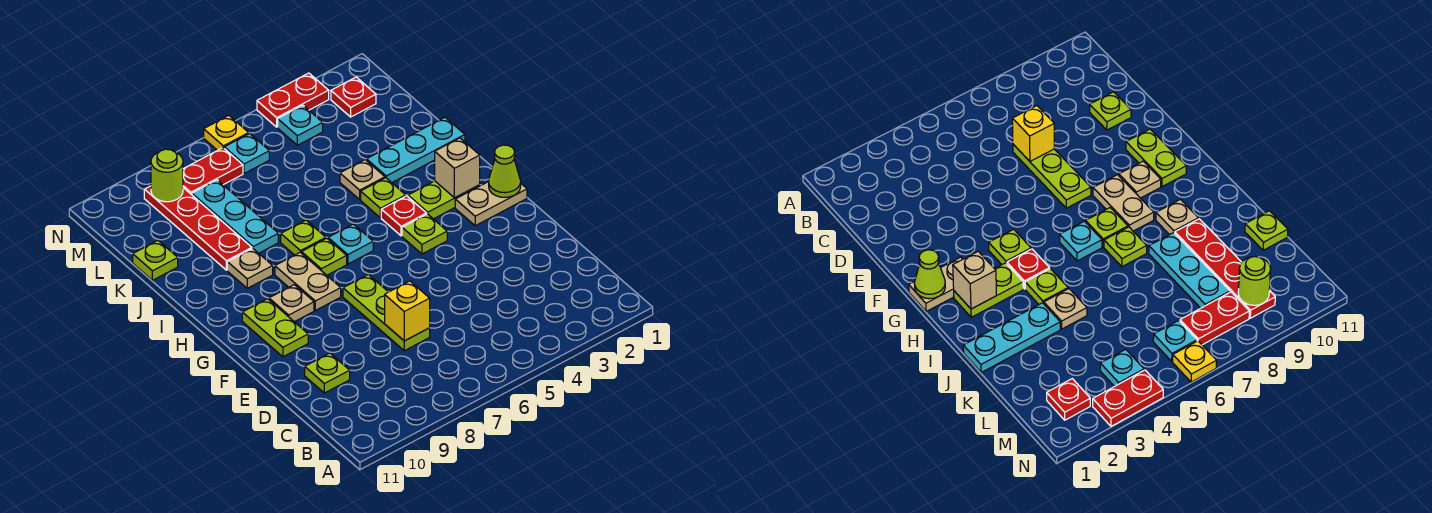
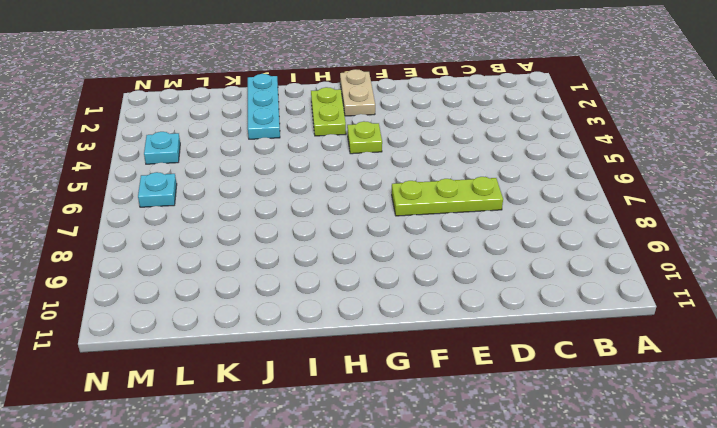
none -> lime 1x1 plate [305,353,350,393]
none -> lime 1x2 plate [242,299,308,357]
none -> tan 1x2 plate [275,252,341,310]

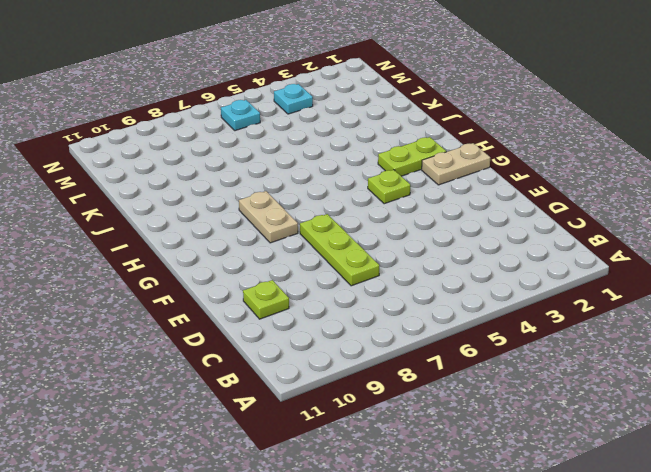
none -> lime 1x2 plate [242,299,308,357]
none -> tan 1x1 plate [269,285,314,322]
none -> red 1x1 plate [381,196,427,236]

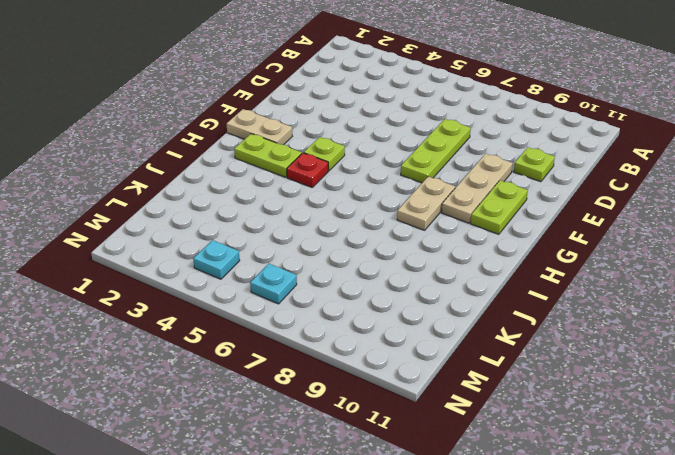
tan 1x3 plate [442,154,513,223] -> tan 1x1 plate [269,285,314,322]
none -> cyan 1x1 plate [328,224,373,264]
none -> lime 1x1 plate [302,238,347,275]
none -> lime 1x1 plate [361,178,406,218]

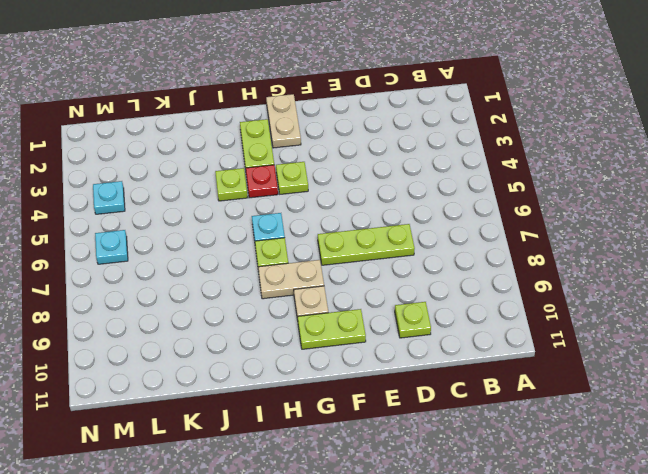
none -> lime 1x1 plate [281,220,326,255]
none -> tan 1x1 plate [227,248,273,288]
none -> cyan 1x3 plate [367,117,465,182]

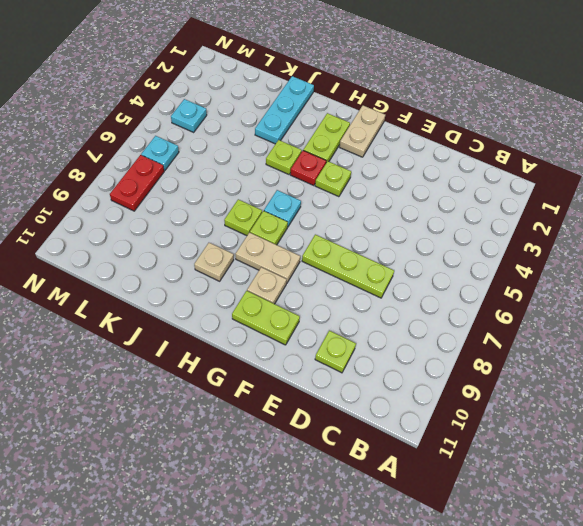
none -> tan 1x1 plate [340,160,385,199]
none -> cyan 1x3 plate [192,180,278,253]
none -> red 1x4 plate [144,186,252,270]

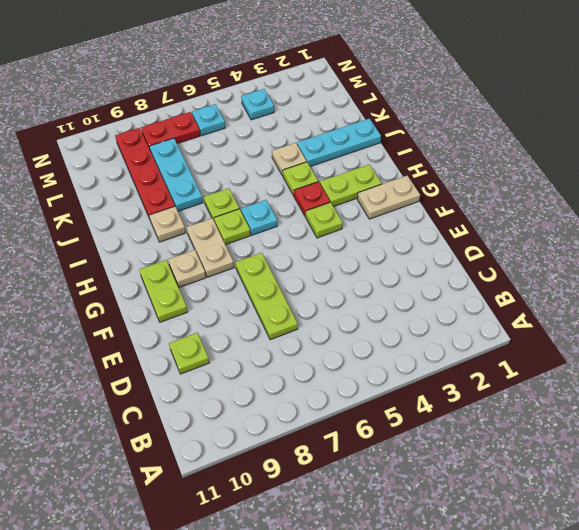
none -> lime 1x1 plate [133,241,178,280]
none -> red 1x1 plate [331,77,376,117]
none -> red 1x2 plate [257,73,329,127]

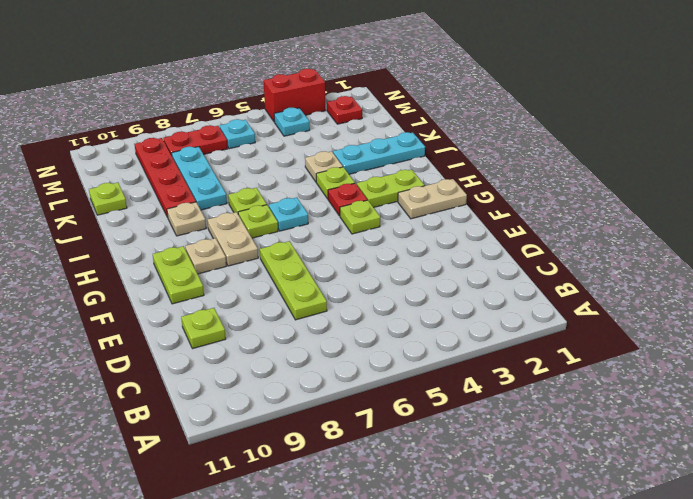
red 1x2 brick [264,69,325,122] -> red 1x2 plate [257,73,329,127]
none -> yellow 1x1 plate [204,116,249,150]
none -> yellow 1x1 brick [385,281,430,341]
none -> lime 1x1 cone [489,145,521,197]

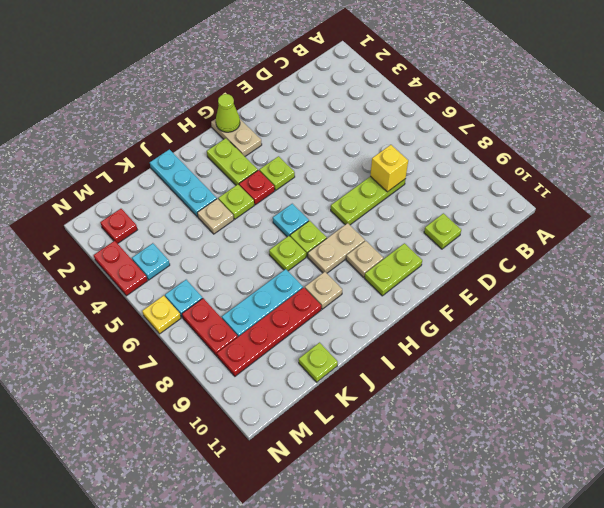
none -> tan 1x1 brick [435,138,480,198]
none -> lime 1x1 round brick [151,149,183,202]

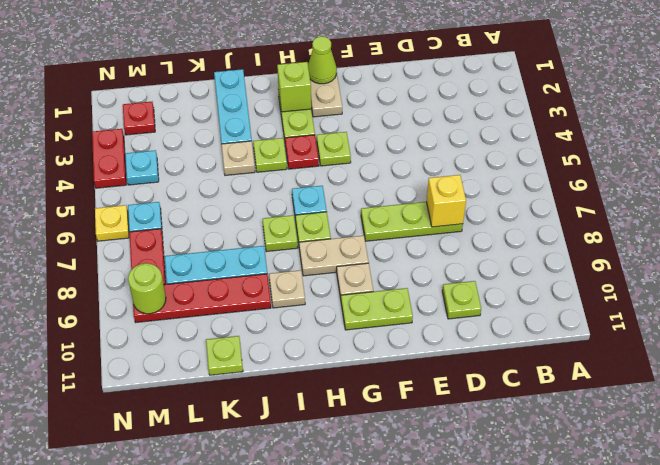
lime 1x1 brick [277,62,311,112] -> tan 1x1 brick [435,138,480,198]

